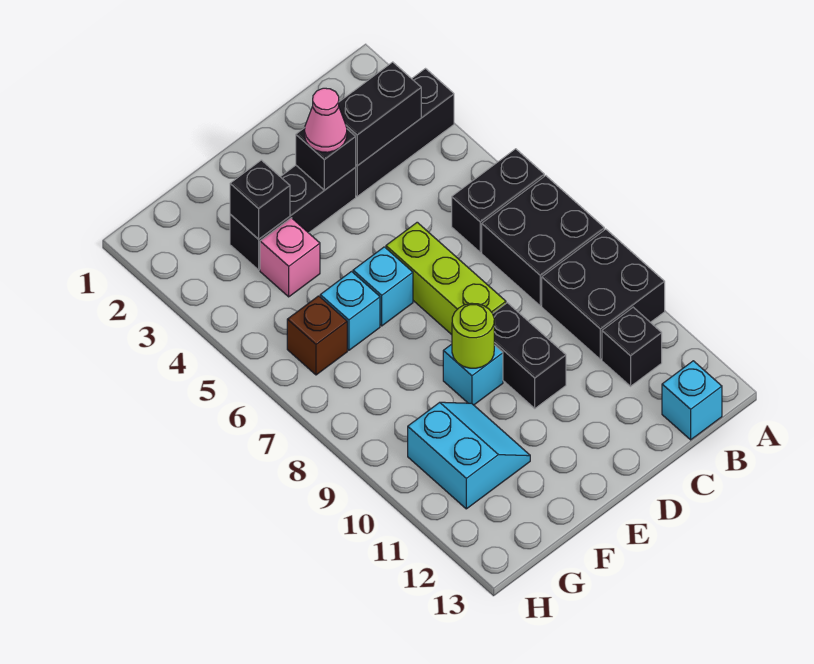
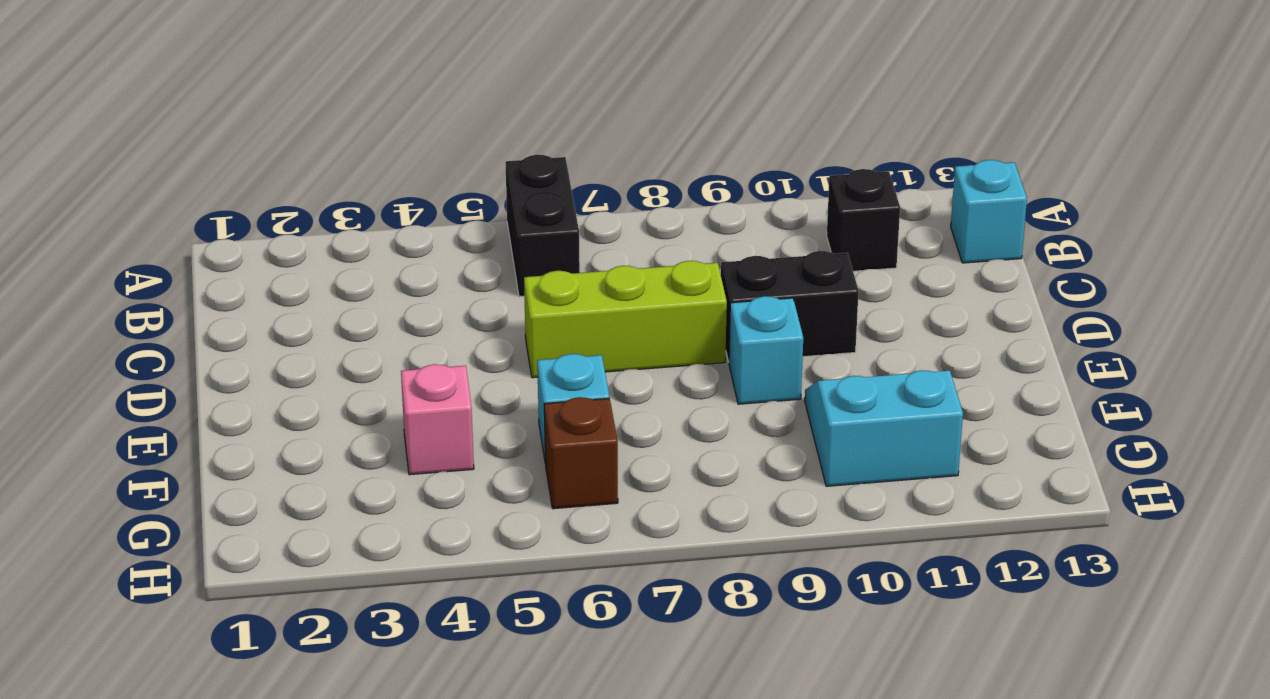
none -> black 1x3 brick [355,69,454,196]
none -> black 2x2 brick [482,176,604,306]
none -> black 2x2 brick [542,229,665,359]

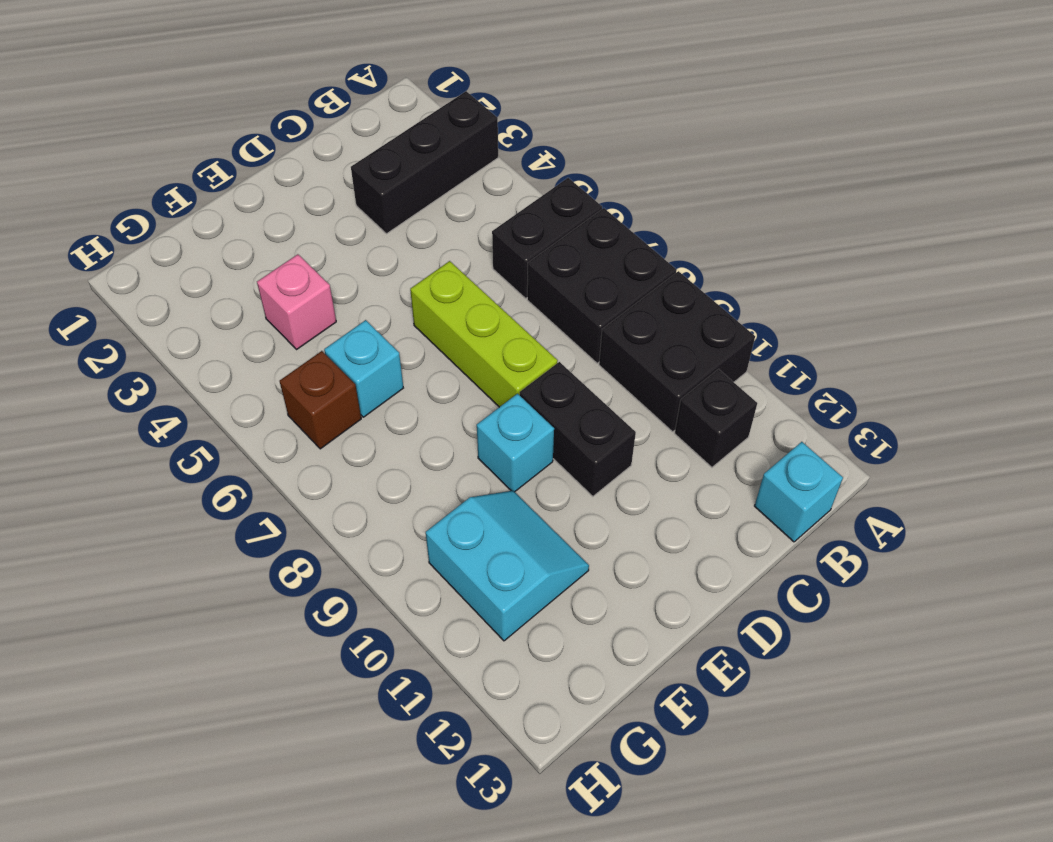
none -> black 1x3 brick [230,165,356,270]
none -> cyan 1x1 brick [353,247,413,326]
none -> black 1x2 brick [339,62,421,166]

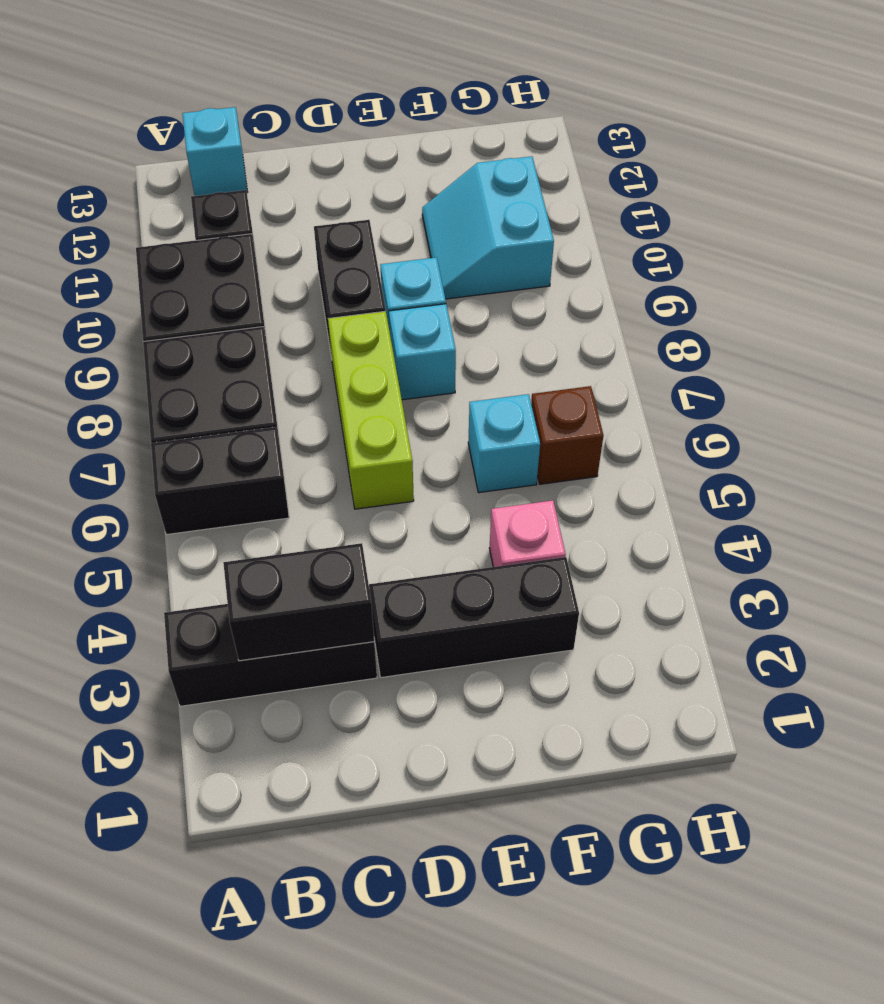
cyan 1x1 brick [389,304,456,400] -> cyan 1x1 brick moved to [353,247,413,326]
none -> black 1x1 brick [296,128,356,190]
none -> lime 1x1 round brick [452,303,494,368]
none -> black 1x1 brick [230,160,290,239]

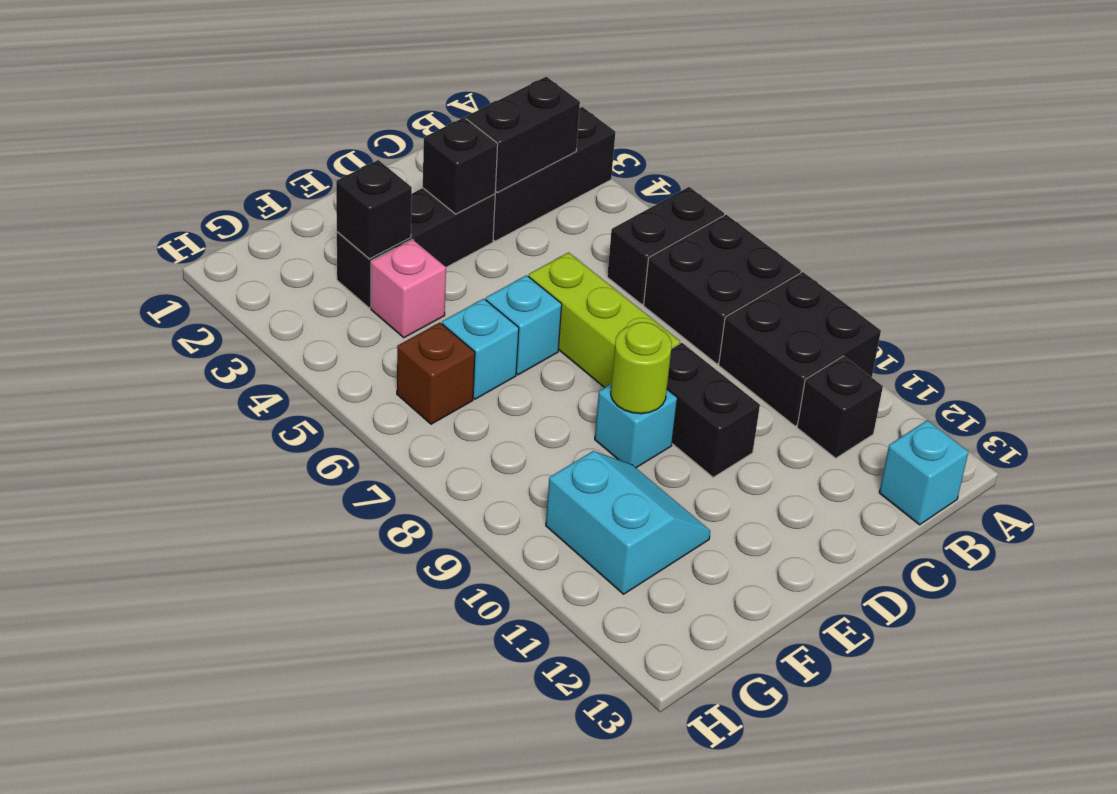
none -> pink 1x1 cone [305,88,347,152]

